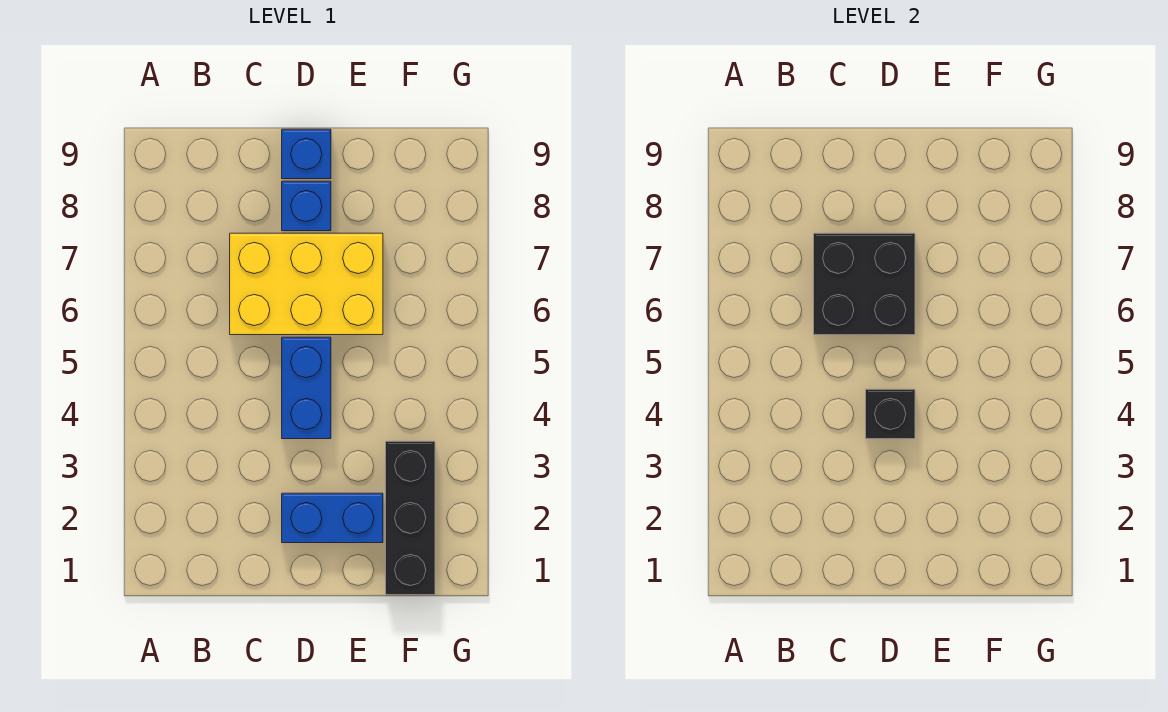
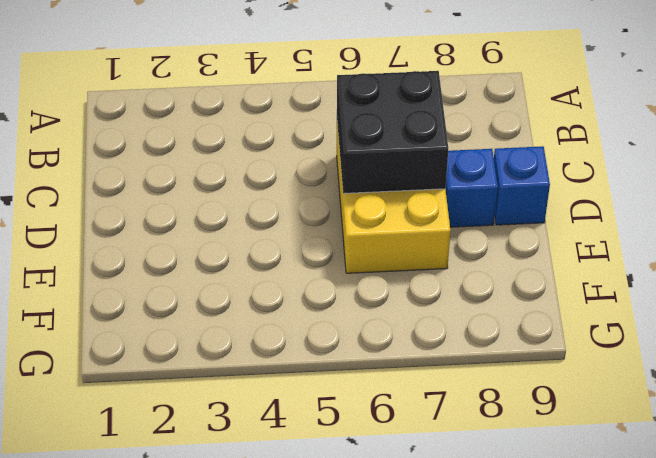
none -> blue 1x2 brick [282,493,383,543]
none -> blue 1x2 brick [282,337,331,439]

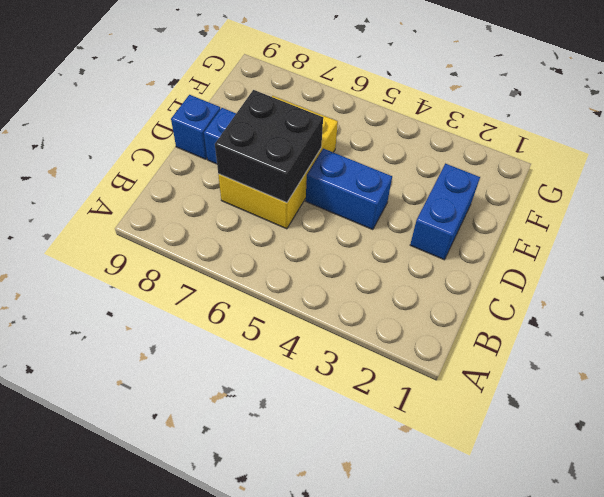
none -> black 1x3 brick [386,441,435,595]
none -> black 1x1 brick [866,389,915,439]

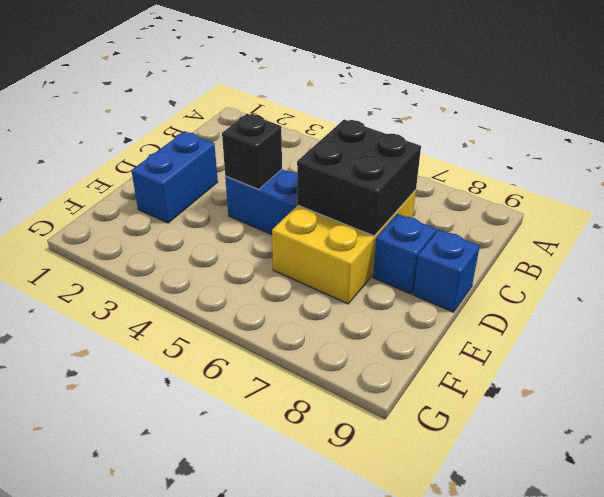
none -> black 1x3 brick [386,441,435,595]

